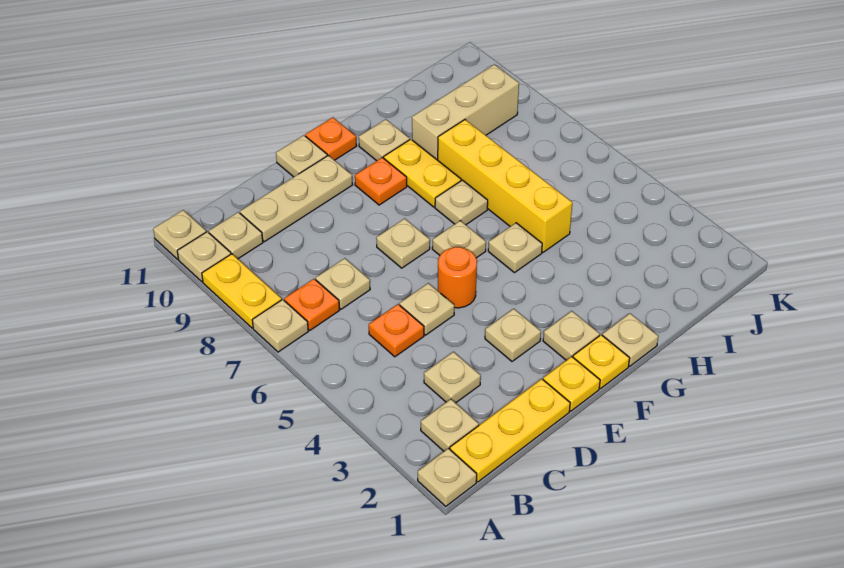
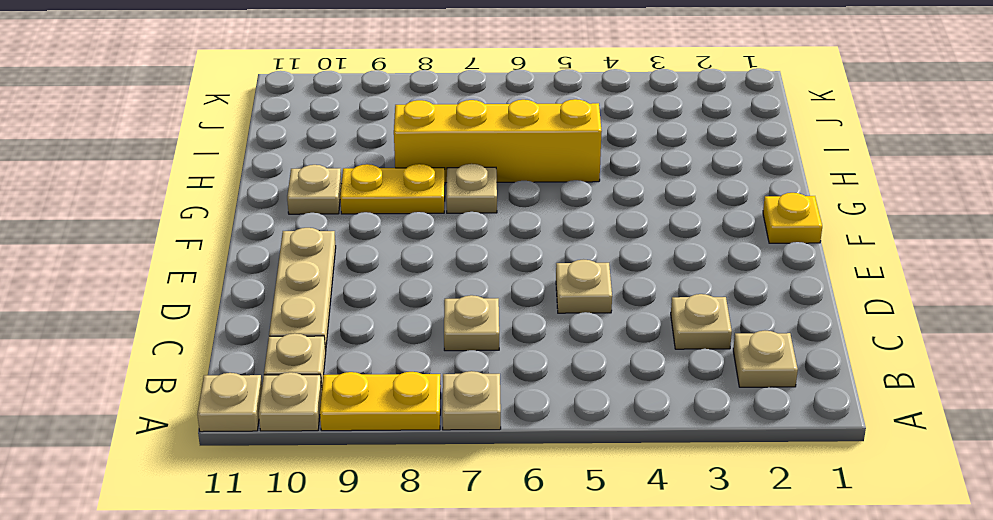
none -> tan 1x1 plate [418,448,477,506]
none -> yellow 1x3 plate [450,379,570,482]
none -> orange 1x1 plate [284,279,339,330]
none -> orange 1x1 plate [369,304,424,357]

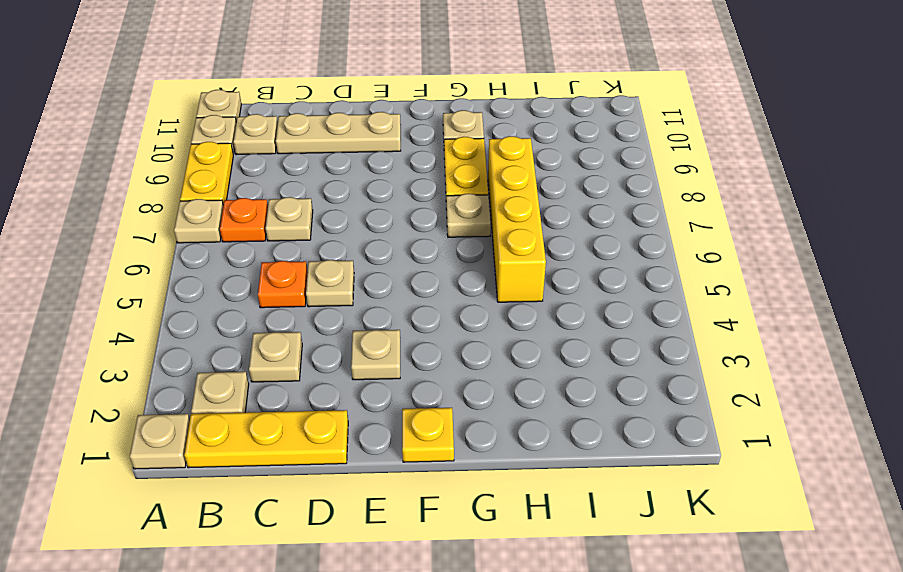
none -> yellow 1x1 plate [543,357,600,411]
none -> orange 1x1 round brick [438,247,477,308]
none -> tan 1x1 plate [376,218,430,268]
none -> tan 1x1 plate [276,135,327,177]

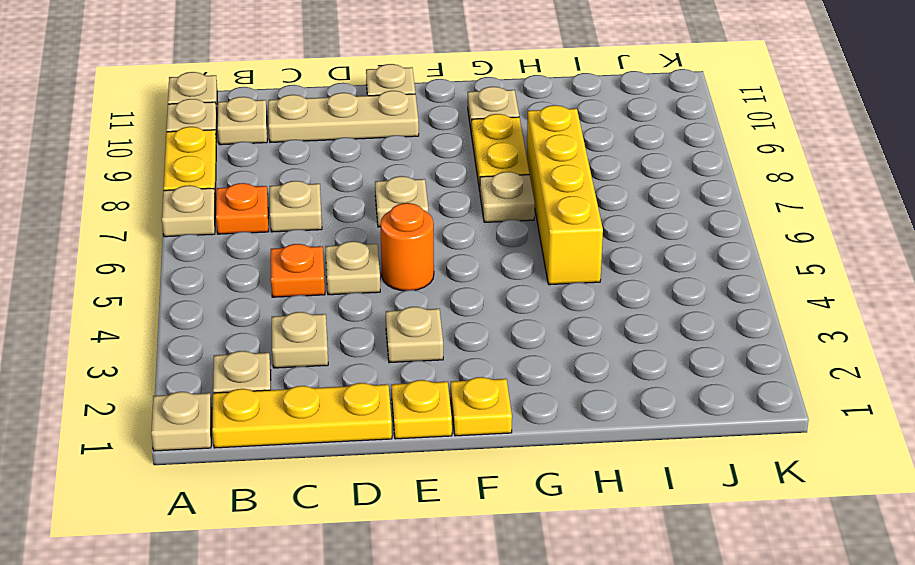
none -> tan 1x1 plate [543,311,600,360]
none -> tan 1x1 plate [432,221,486,258]
none -> orange 1x1 plate [355,157,407,205]
none -> orange 1x1 plate [305,117,357,160]

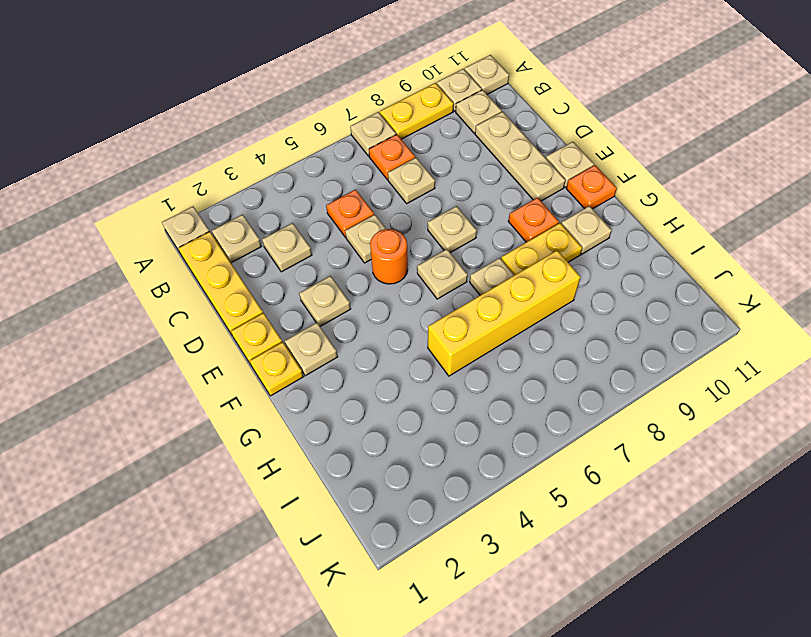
none -> tan 1x1 plate [602,314,658,366]
none -> tan 1x1 plate [488,223,542,273]
none -> tan 1x3 brick [412,64,519,160]

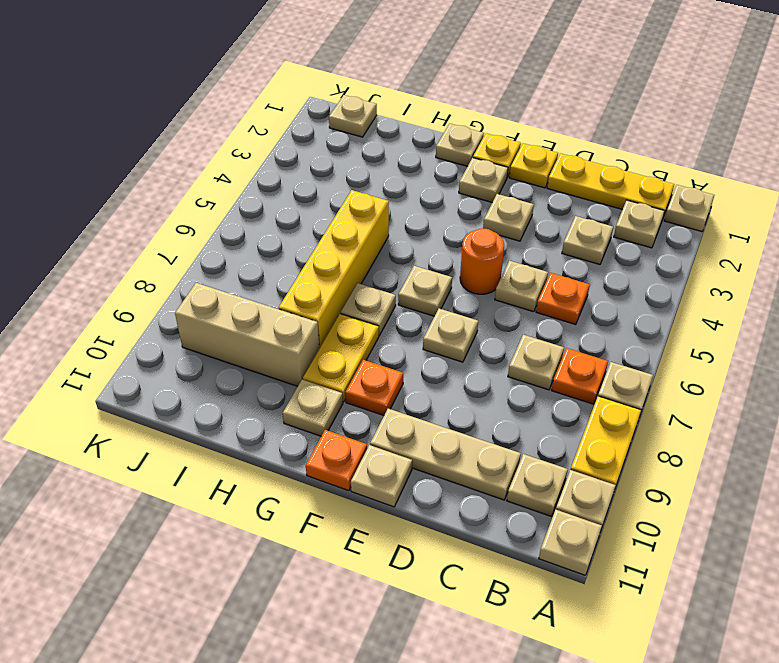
tan 1x1 plate [329,95,377,137] -> tan 1x1 plate moved to [488,223,542,273]

